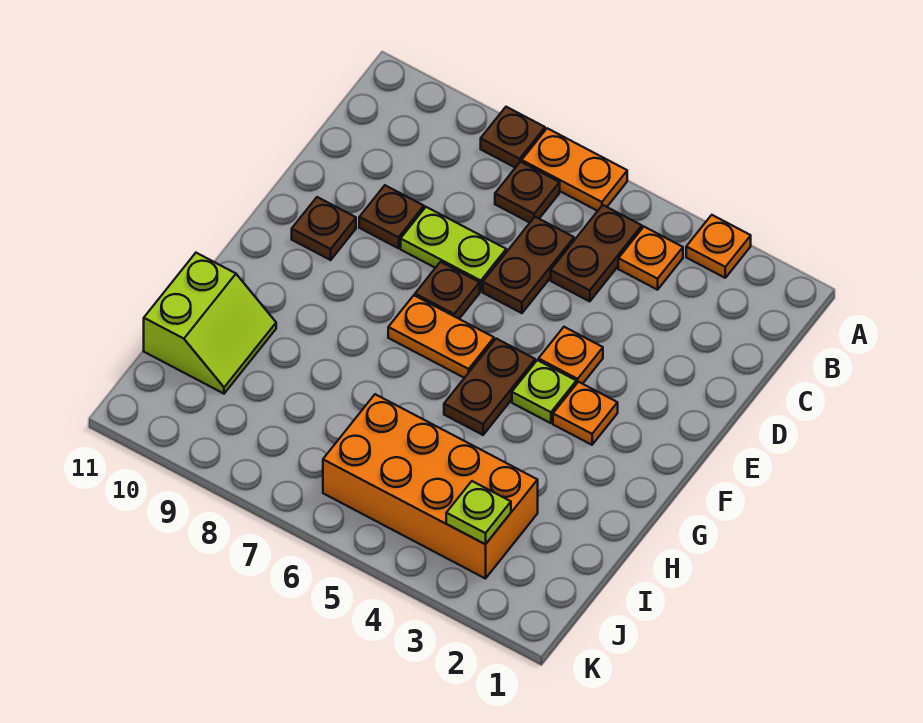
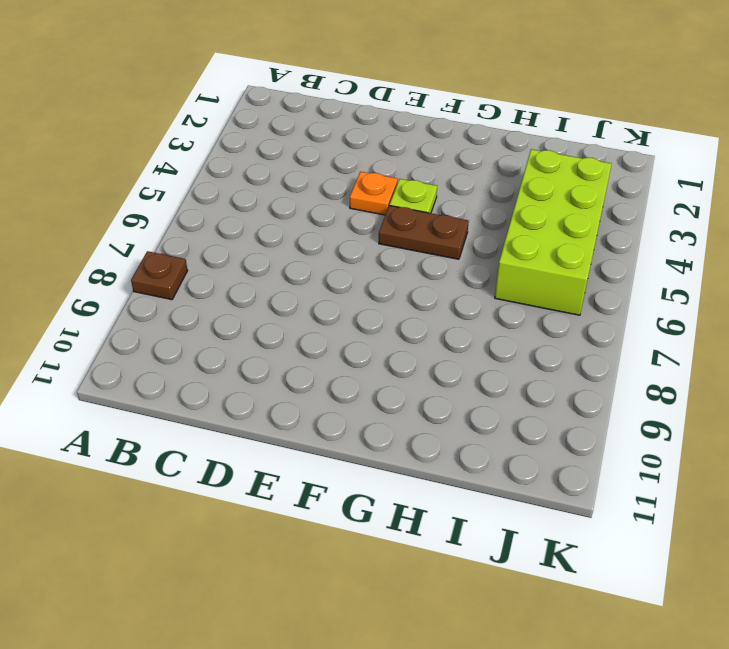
lime 2x4 brick [495,149,612,315] -> orange 2x4 brick [323,394,538,579]
none -> orange 1x1 plate [686,215,751,278]
none -> orange 1x2 plate [522,128,627,211]
none -> orange 1x1 plate [618,227,683,290]

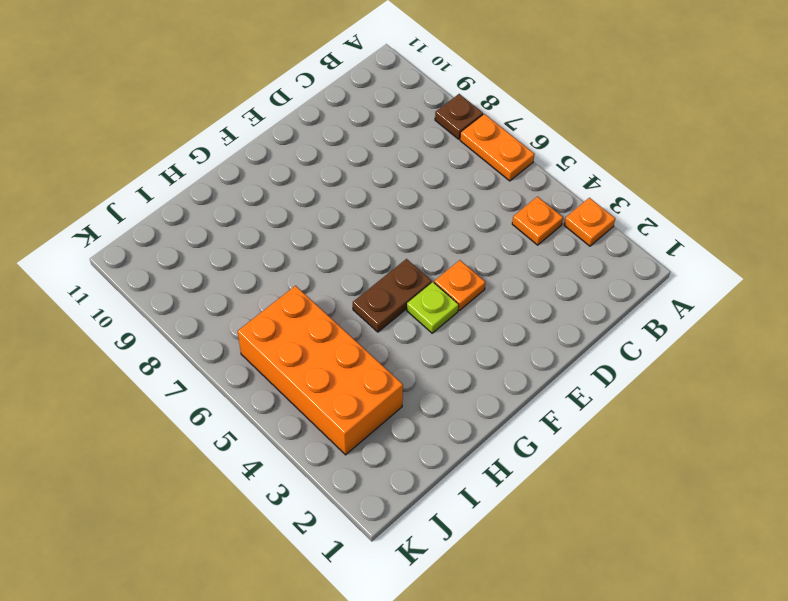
none -> brown 1x2 plate [551,205,642,302]
none -> brown 1x1 plate [495,162,560,223]
none -> brown 1x2 plate [483,217,574,313]

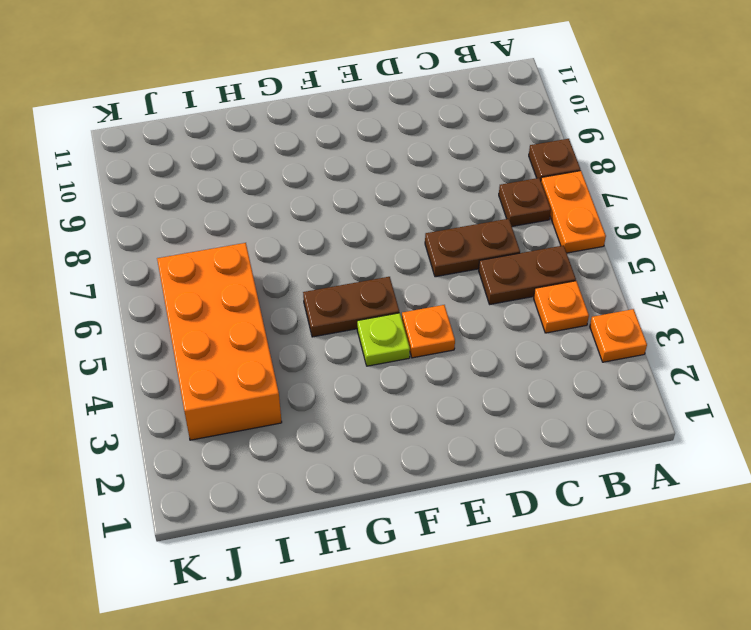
none -> lime 1x2 plate [401,207,506,292]
none -> brown 1x1 plate [359,185,424,248]
none -> brown 1x1 plate [415,262,480,319]

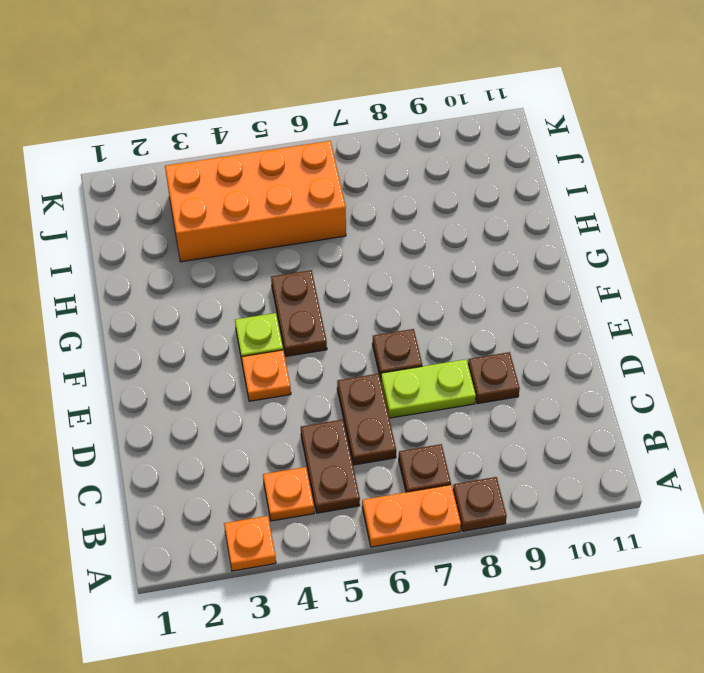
none -> brown 1x1 plate [292,197,356,260]
none -> orange 1x1 plate [553,382,618,445]
none -> orange 1x2 plate [388,295,494,378]

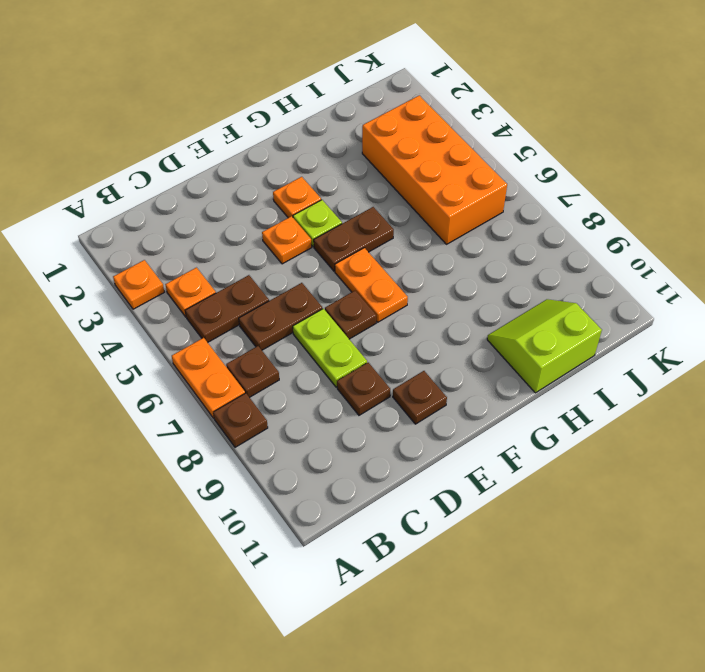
none -> lime 1x1 plate [446,481,511,544]

